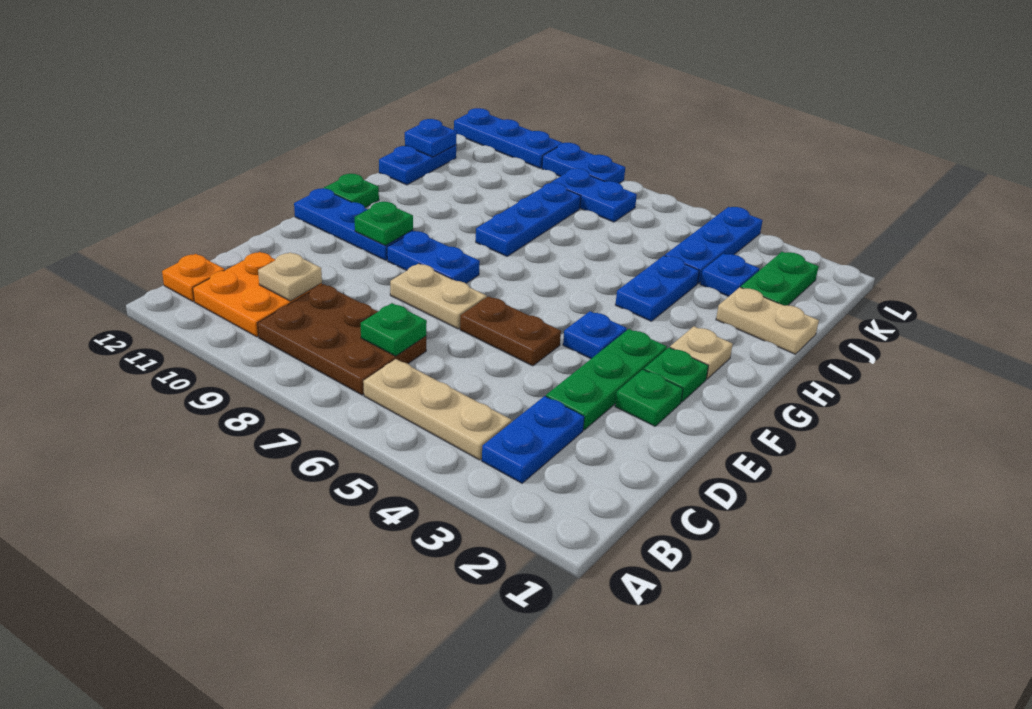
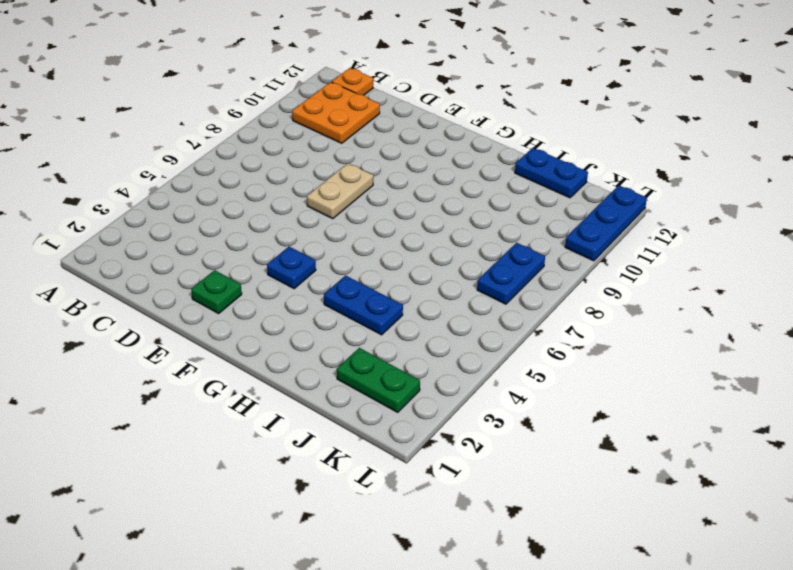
none -> blue 1x2 plate [482,396,584,483]
none -> tan 1x3 plate [363,359,512,460]
none -> brown 2x3 plate [257,284,426,395]

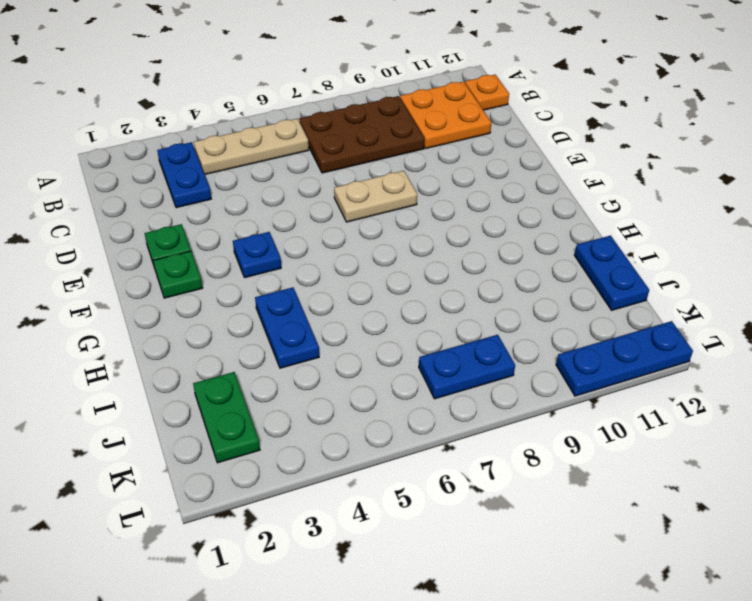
none -> green 1x3 plate [546,329,667,430]
none -> brown 1x2 plate [460,296,561,366]
none -> blue 1x2 plate [387,231,480,283]

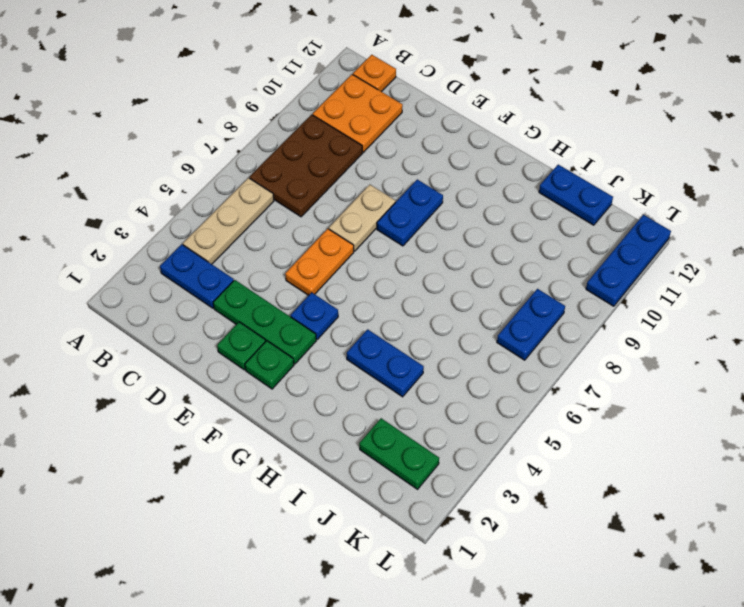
orange 1x2 plate [285,229,354,295] -> brown 1x2 plate [460,296,561,366]
none -> blue 1x3 plate [294,188,413,260]
none -> tan 1x1 plate [670,326,733,379]
none -> green 1x1 plate [324,174,379,208]

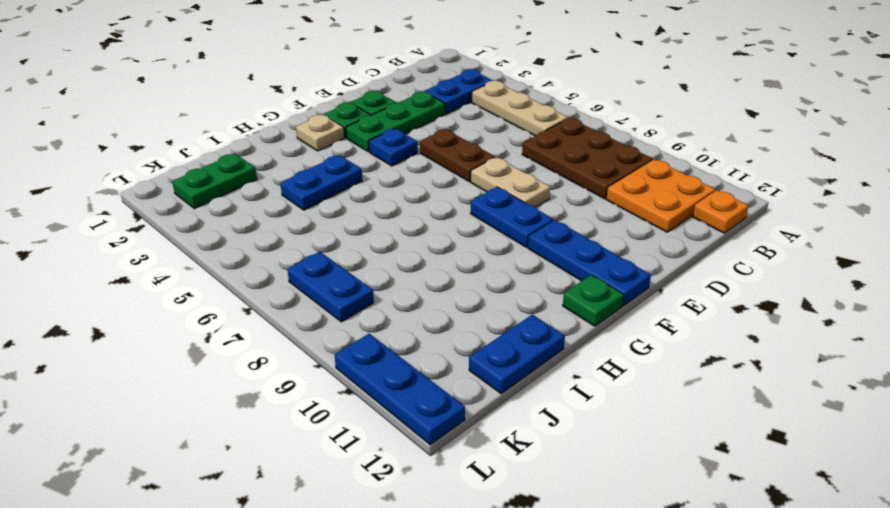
none -> blue 1x3 plate [476,183,581,256]
none -> tan 1x2 plate [716,287,819,354]
none -> blue 1x1 plate [700,254,759,296]

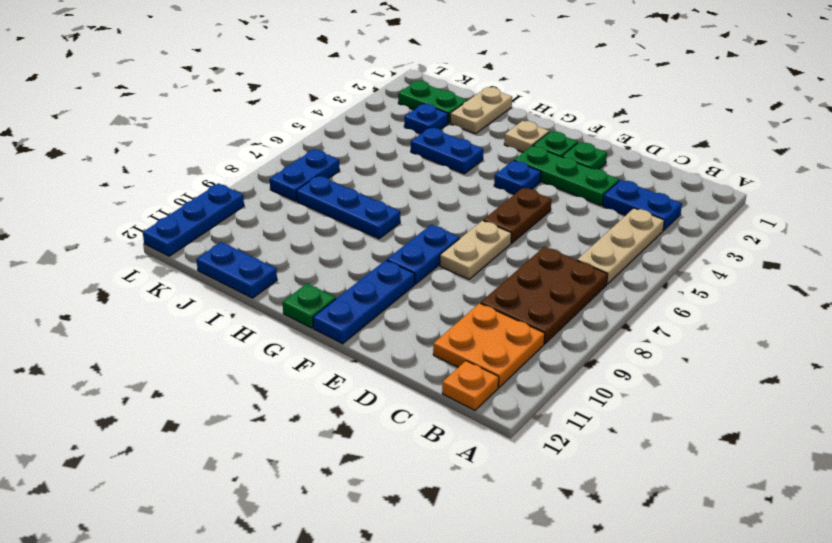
none -> blue 1x3 plate [665,207,763,283]
none -> blue 1x2 plate [542,143,625,183]
none -> green 1x1 plate [361,303,427,356]

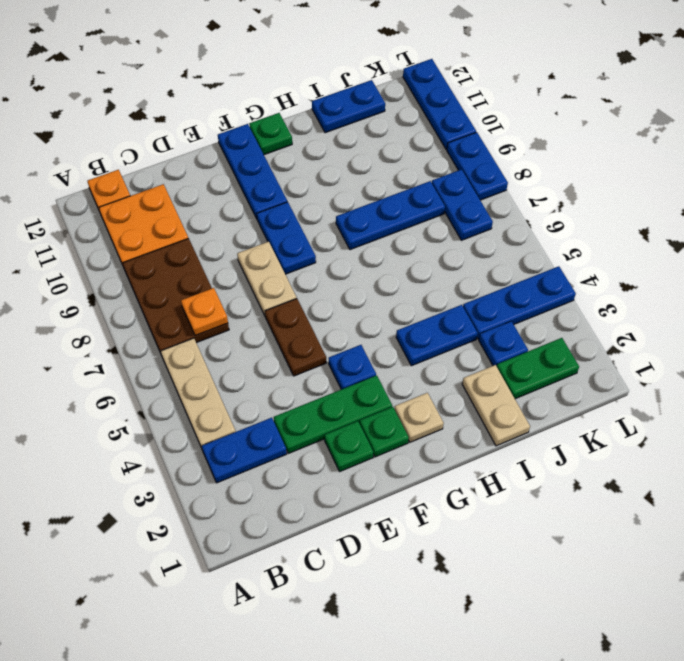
orange 1x1 plate [181,288,228,336] -> green 1x1 plate [361,303,427,356]
none -> tan 1x1 plate [258,252,322,301]
none -> green 1x1 plate [355,202,413,246]
none -> blue 1x1 plate [405,119,457,157]

